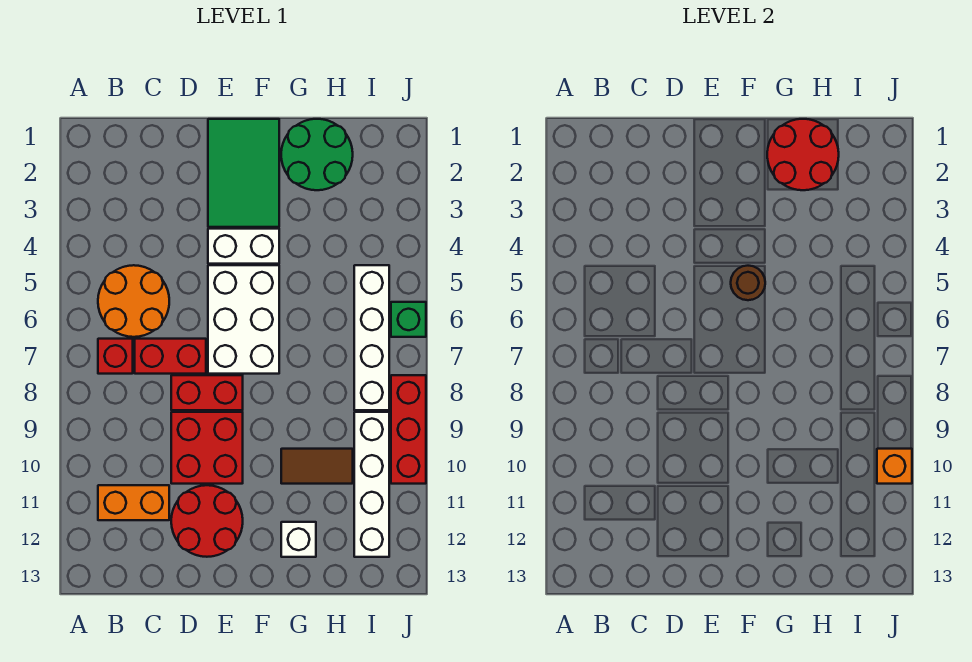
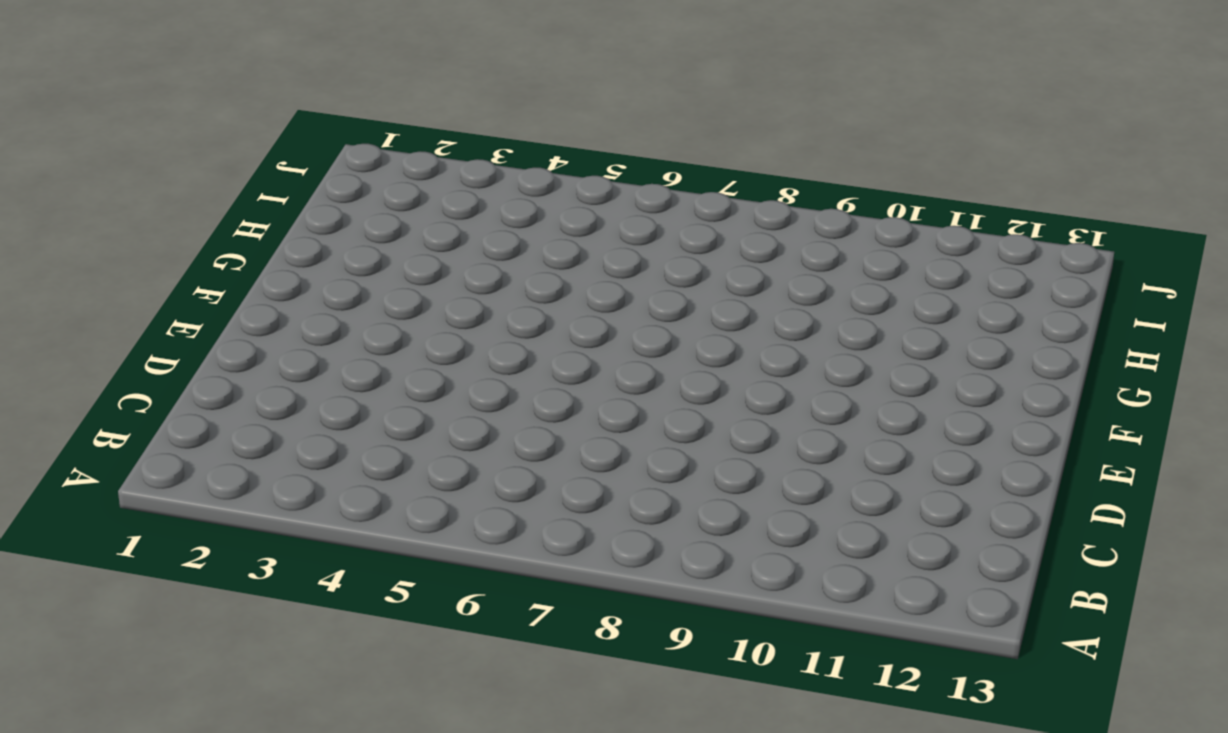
none -> orange 2x2 round brick [98,265,169,337]
none -> red 1x1 brick [98,339,133,374]
none -> orange 1x2 brick [98,485,169,520]

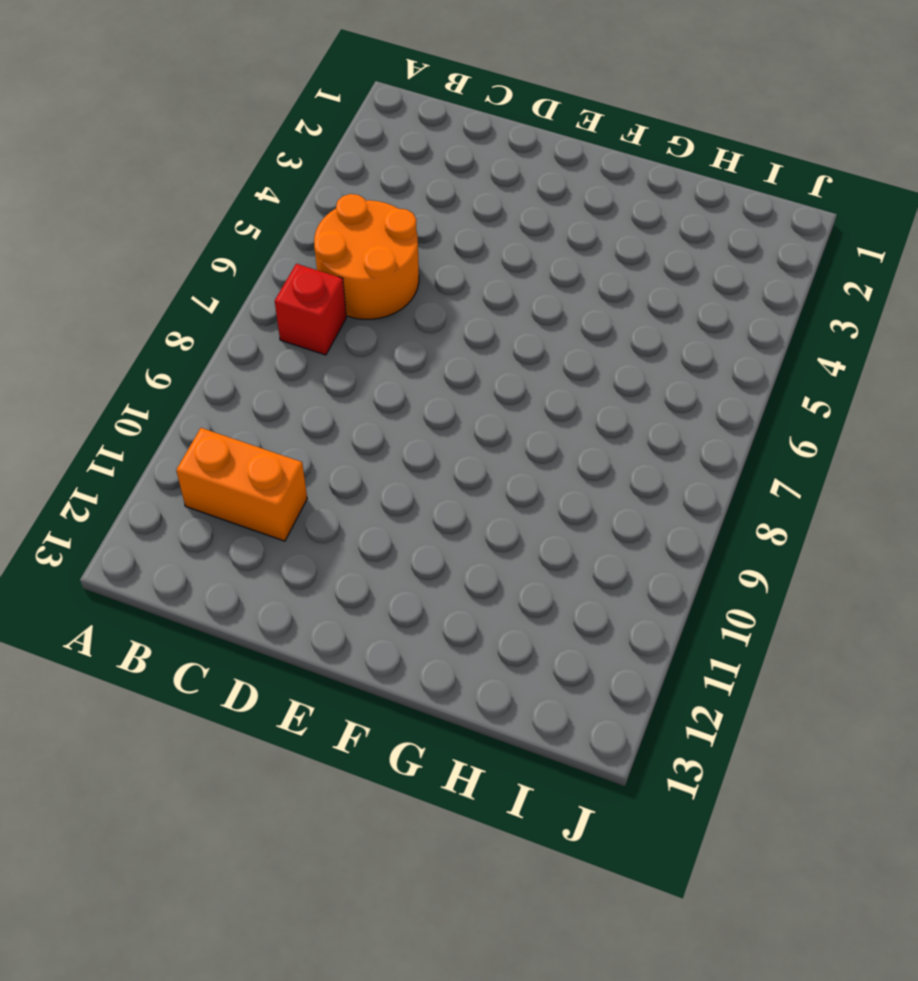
none -> red 1x2 brick [135,339,206,374]
none -> red 1x2 brick [171,375,243,410]
none -> red 2x2 brick [171,412,243,484]

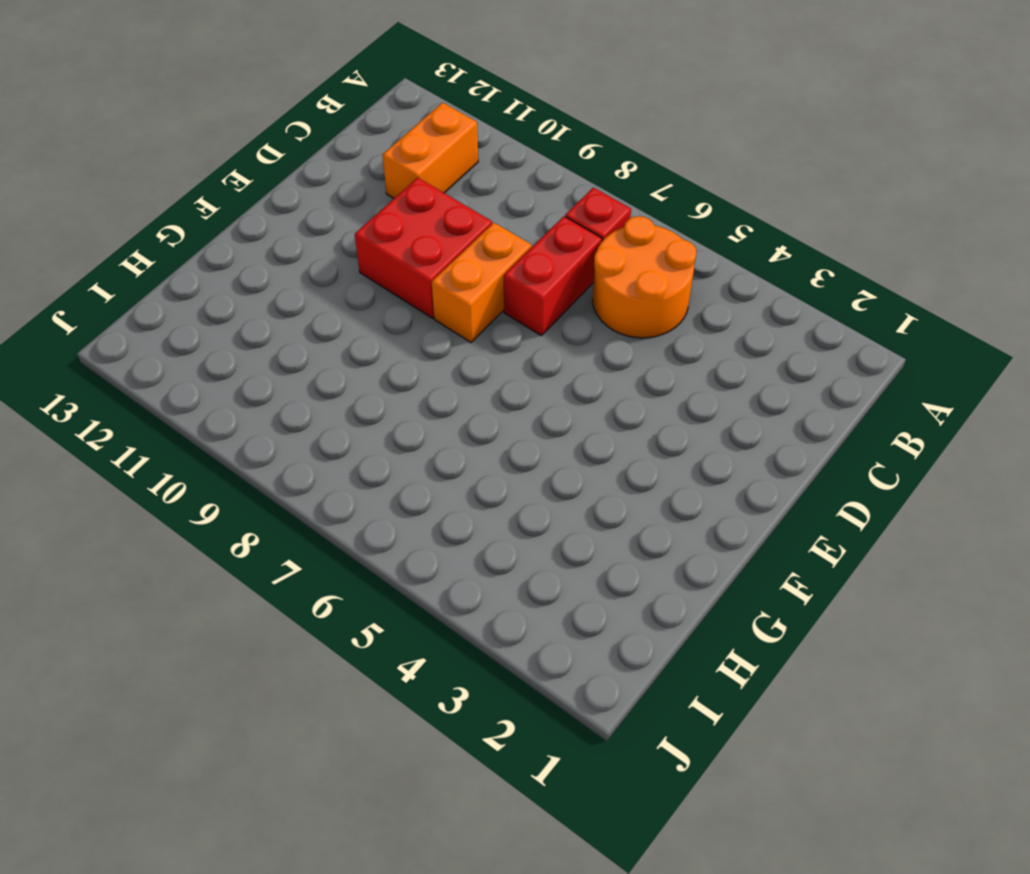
orange 1x2 brick [432,223,532,342] -> red 1x2 brick [171,375,243,410]
none -> red 2x2 round brick [171,485,243,557]
none -> green 2x3 tile [208,119,279,227]
none -> white 1x2 brick [208,229,279,264]

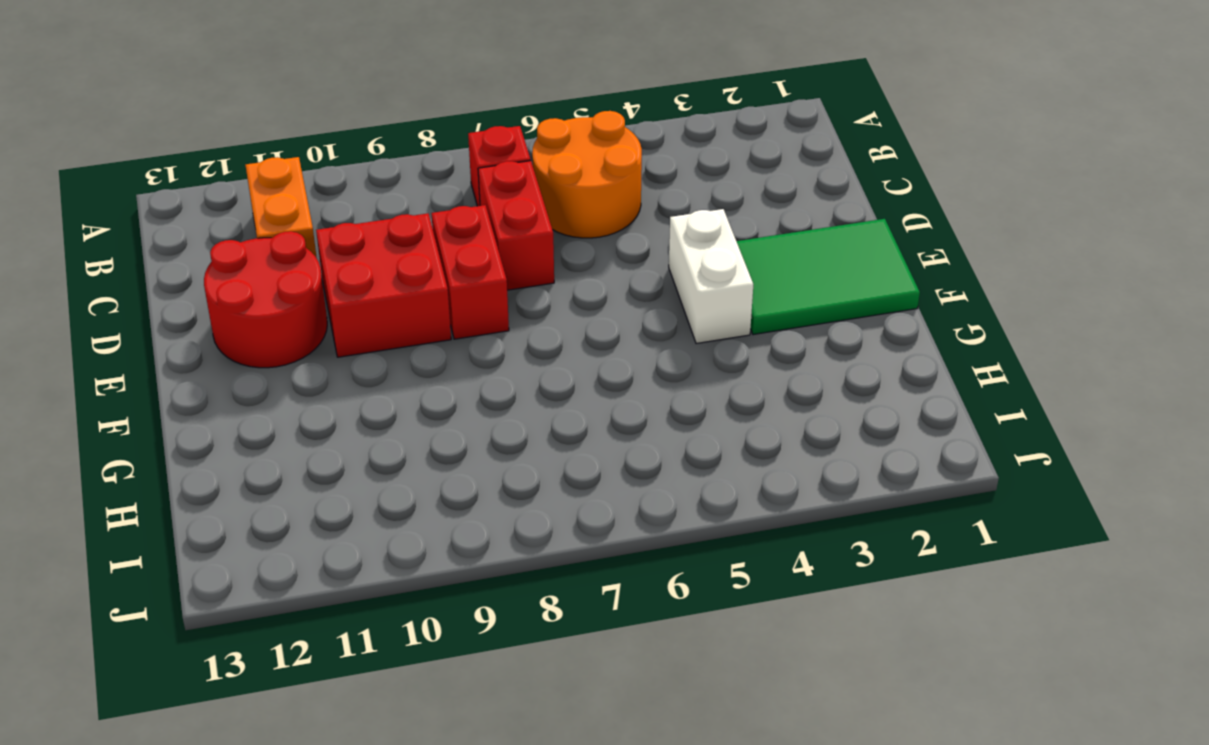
none -> white 2x3 brick [208,265,279,374]
none -> green 2x2 round brick [281,119,353,190]
none -> brown 1x2 tile [281,449,353,484]

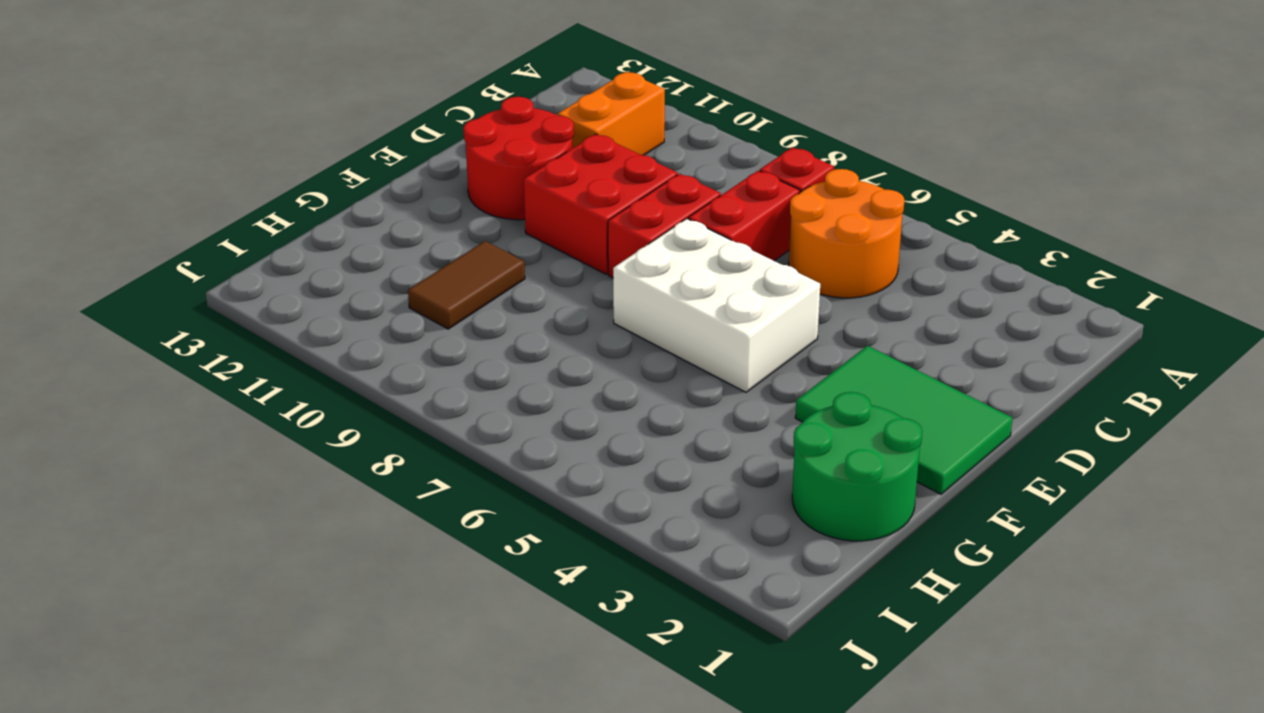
none -> white 1x2 brick [208,229,279,264]
none -> white 1x1 brick [281,522,316,557]
none -> white 1x4 brick [354,265,389,410]

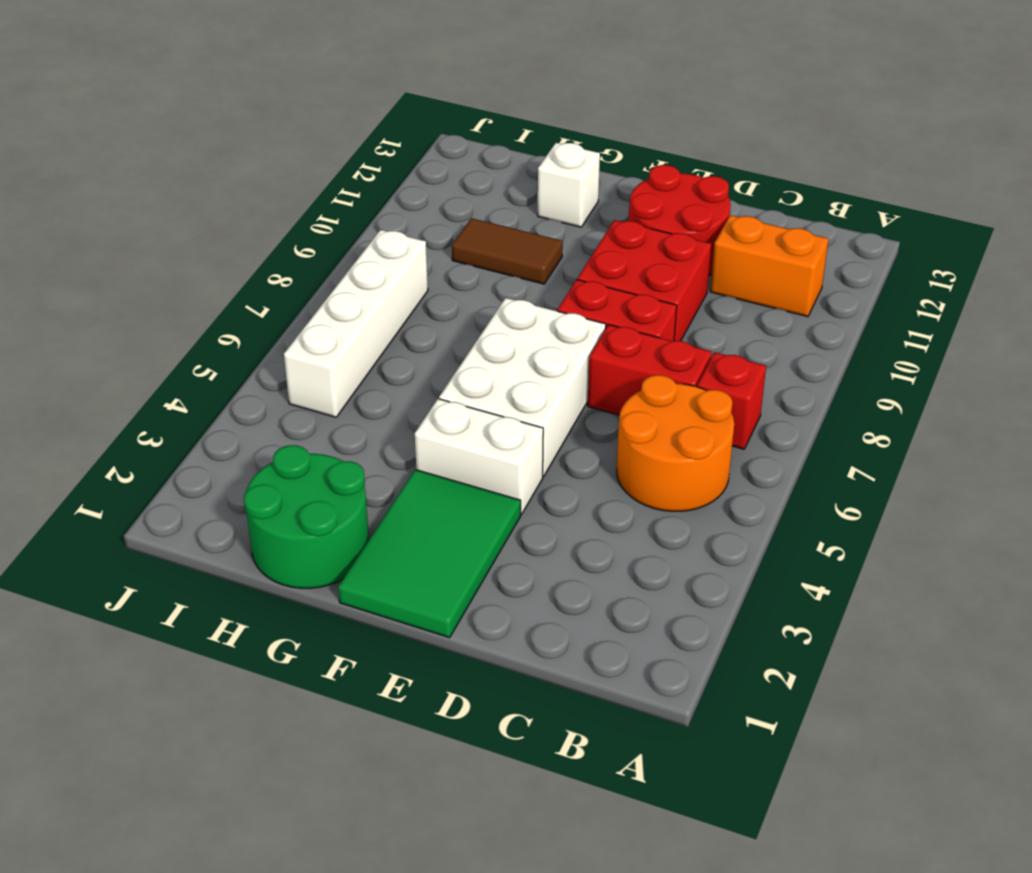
none -> white 1x4 brick [354,412,389,557]
none -> green 1x1 brick [391,302,426,337]
none -> red 1x3 brick [391,375,426,484]

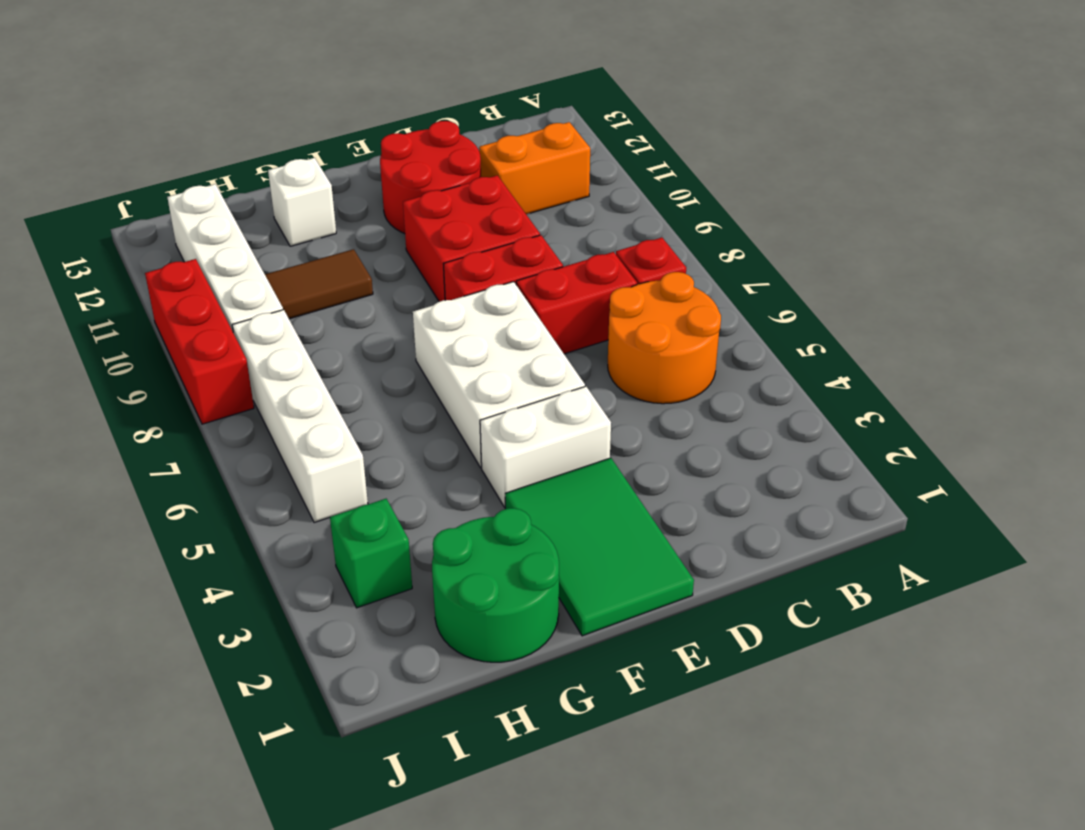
green 1x1 brick [330,499,412,608] -> green 1x1 brick moved to [391,302,426,337]
none -> brown 1x1 round brick [731,266,765,300]
none -> red 2x2 round brick [767,119,839,190]
none -> orange 1x1 brick [877,449,912,484]

